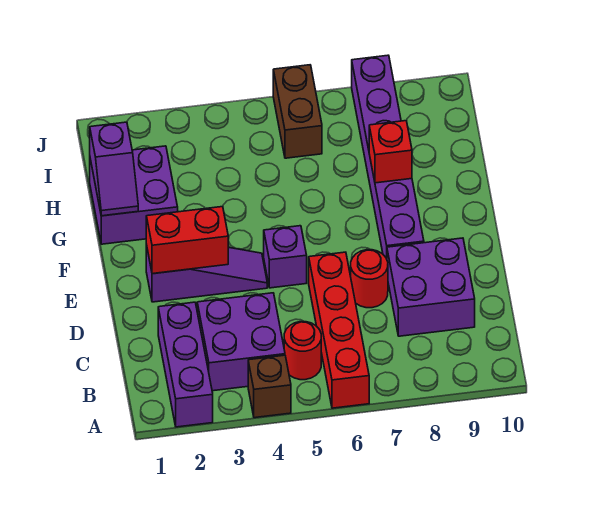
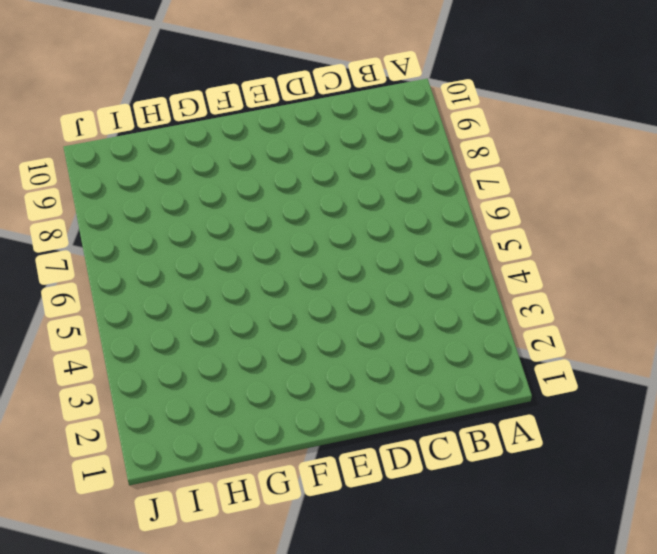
none -> purple 1x3 brick [158,302,213,427]
none -> brown 1x1 brick [248,355,291,418]
none -> red 1x4 brick [309,252,369,408]

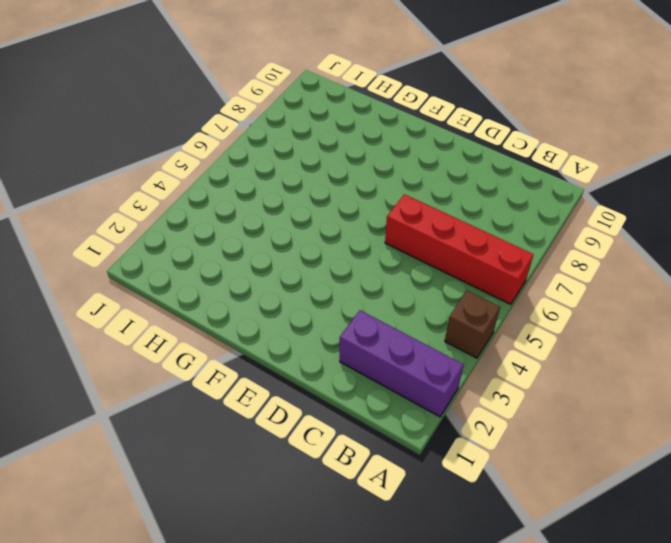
none -> purple 2x2 brick [197,293,285,391]
none -> red 1x1 round brick [284,322,321,380]
none -> purple 2x2 brick [387,238,475,336]

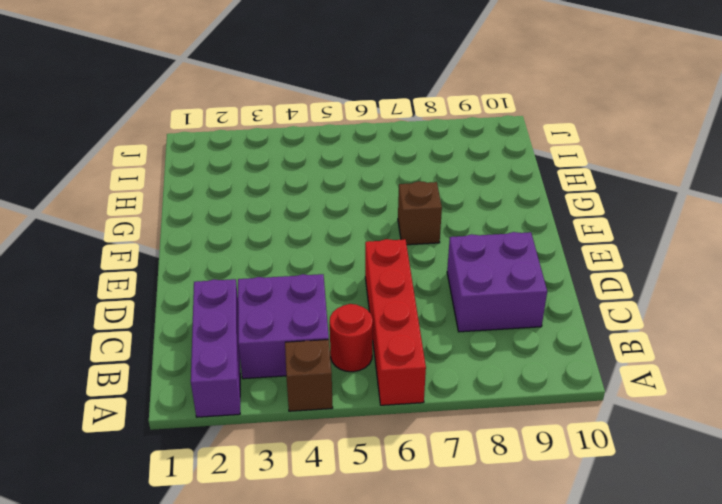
brown 1x1 brick [398,181,442,245] -> none
none -> red 1x1 round brick [351,250,388,308]
none -> purple 1x3 slope [146,245,267,302]
none -> purple 1x1 brick [264,226,307,288]

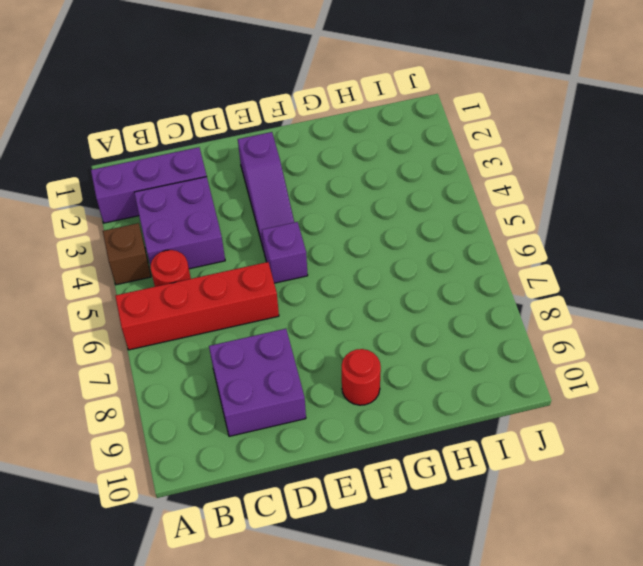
red 1x1 round brick [342,349,381,405] -> red 1x1 round brick moved to [351,250,388,308]
none -> purple 1x6 brick [352,55,424,259]
none -> purple 2x2 brick [90,146,178,244]
none -> brown 1x2 brick [273,65,322,158]

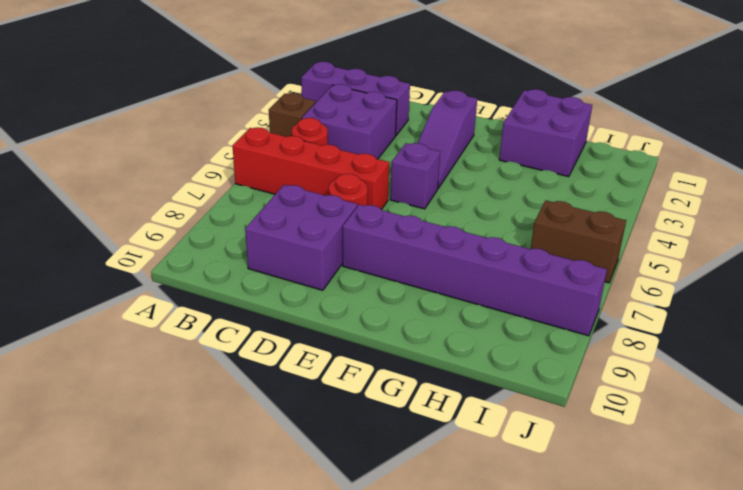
none -> red 1x2 brick [146,207,228,274]
none -> purple 1x2 slope [90,122,138,216]
none -> red 1x1 brick [369,121,412,183]

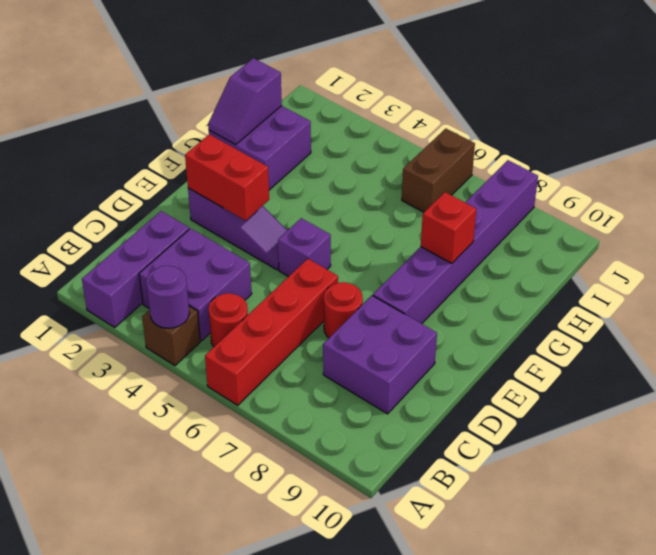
purple 1x1 round brick [146,266,189,328] -> none

